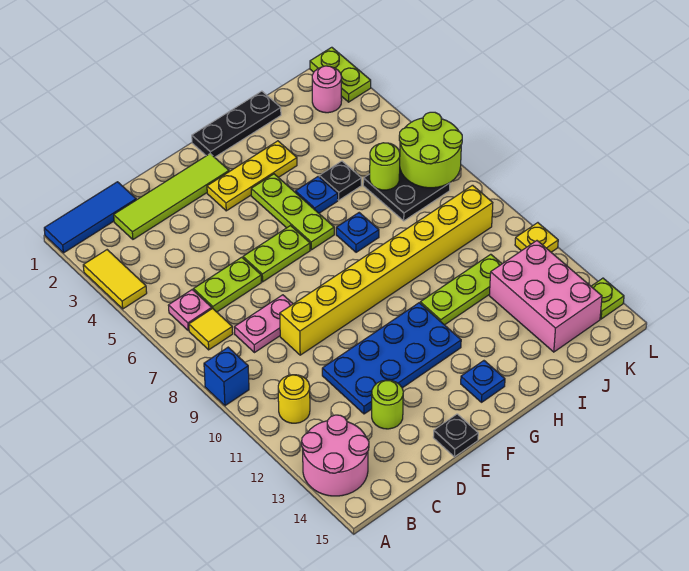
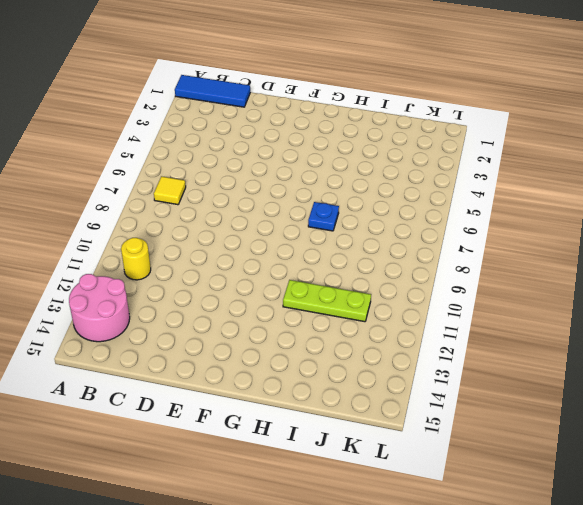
none -> yellow 1x2 tile [83,250,147,309]
none -> blue 1x1 brick [204,347,249,406]
none -> pink 1x1 plate [168,290,212,330]
none -> lime 1x4 tile [114,154,229,239]

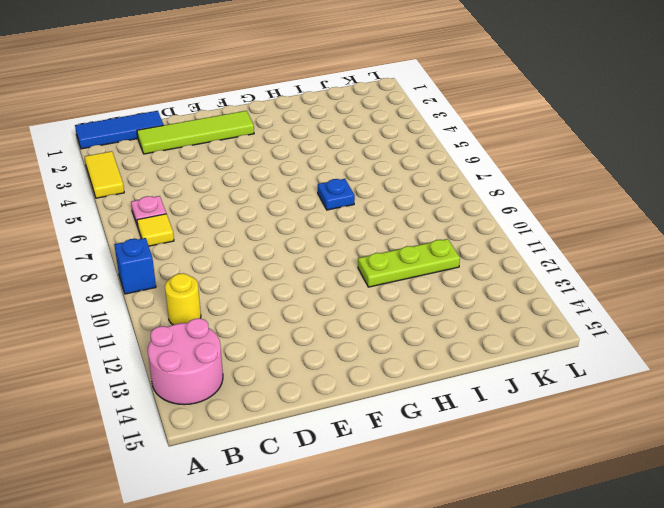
none -> lime 1x2 plate [194,257,261,312]
none -> pink 1x2 plate [234,295,293,353]
none -> yellow 1x8 brick [280,185,493,355]
none -> blue 2x4 plate [322,303,461,414]

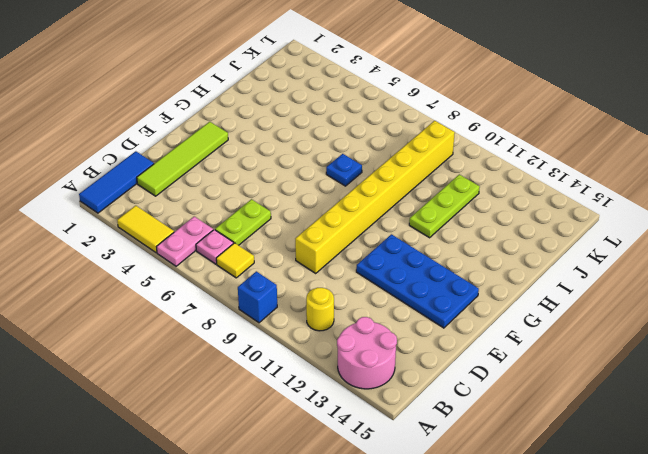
pink 1x2 plate [157,217,213,266] -> pink 1x2 plate moved to [234,295,293,353]
blue 2x4 plate [356,234,479,328] -> blue 2x4 plate turned to [322,303,461,414]
none -> lime 1x1 round brick [372,380,403,429]
none -> lime 1x2 plate [243,226,310,282]
none -> black 1x1 plate [433,414,478,457]
none -> yellow 1x3 plate [207,141,297,211]

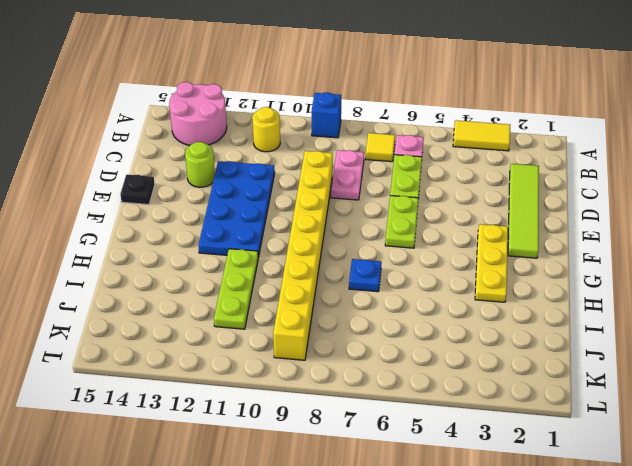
none -> blue 1x3 tile [44,182,136,253]
none -> black 1x3 plate [192,91,281,157]
none -> lime 1x3 plate [251,174,334,250]
none -> blue 1x1 plate [461,361,505,402]

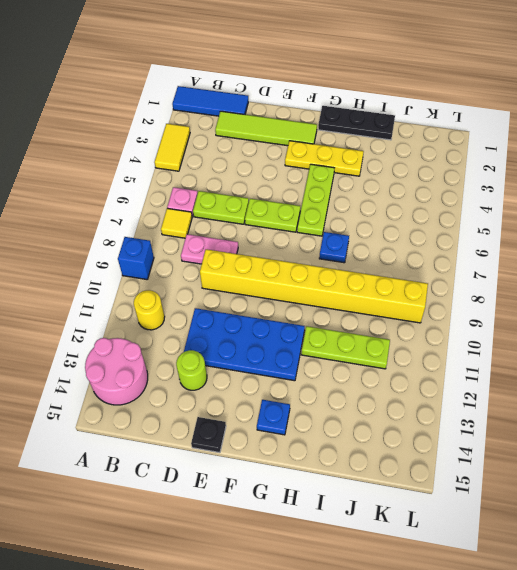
none -> blue 1x1 plate [295,176,338,213]
none -> black 1x1 plate [319,161,361,200]
none -> black 2x2 plate [363,170,450,221]
none -> pink 2x3 brick [489,241,602,352]

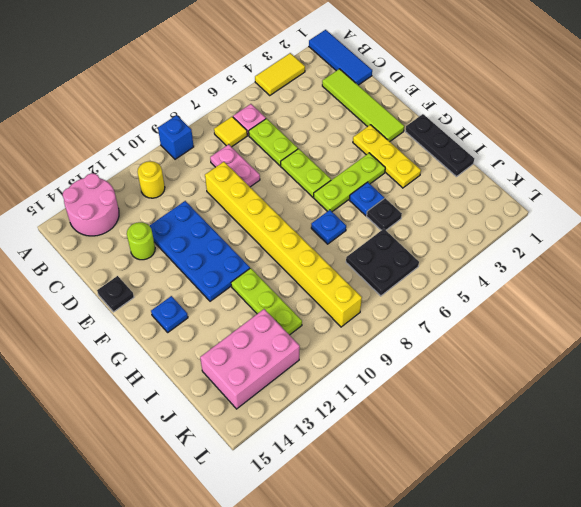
none -> pink 1x1 round brick [312,66,342,113]
none -> lime 1x2 plate [310,47,371,102]
none -> yellow 1x1 plate [515,223,558,252]
none -> lime 1x1 plate [591,278,624,319]

